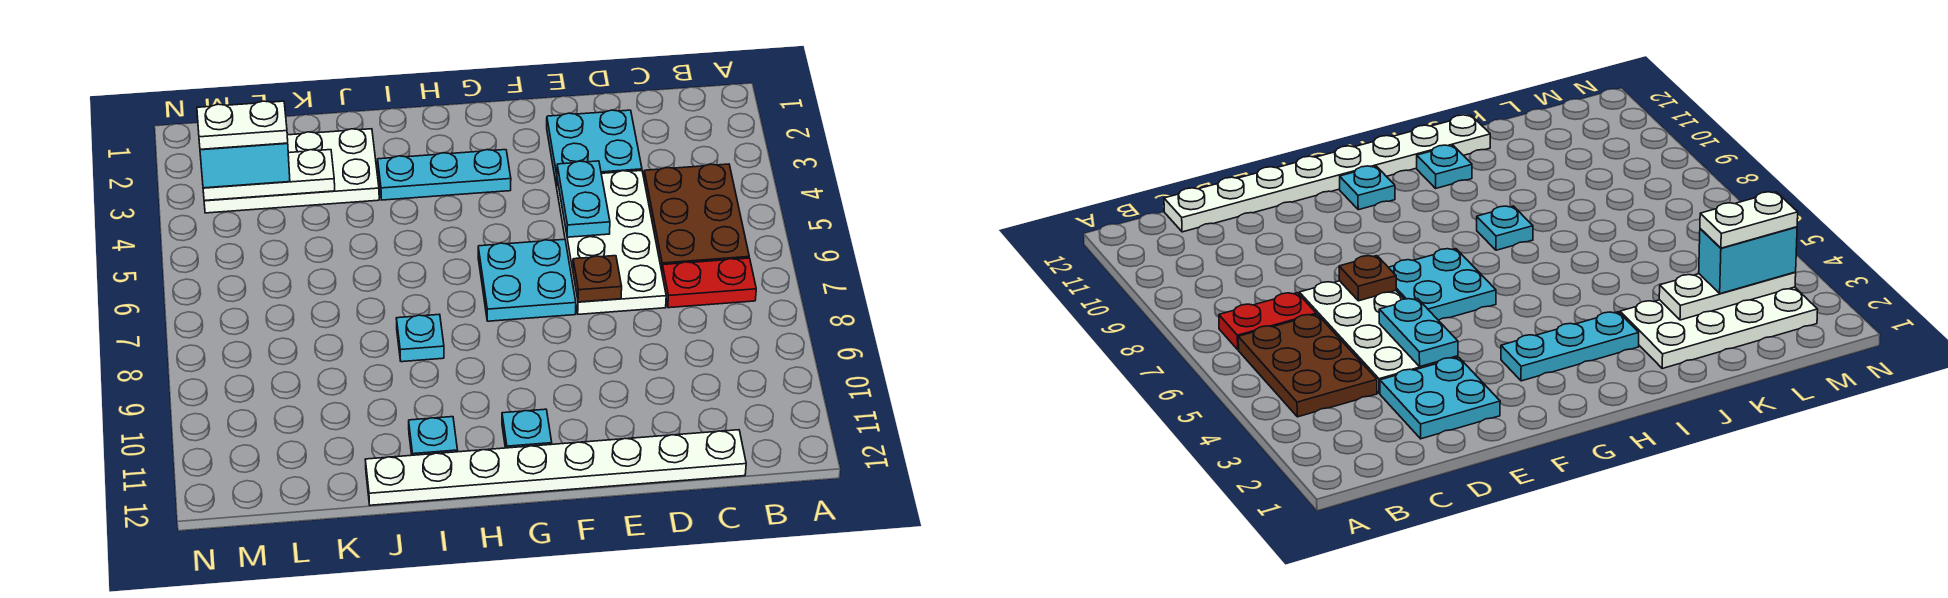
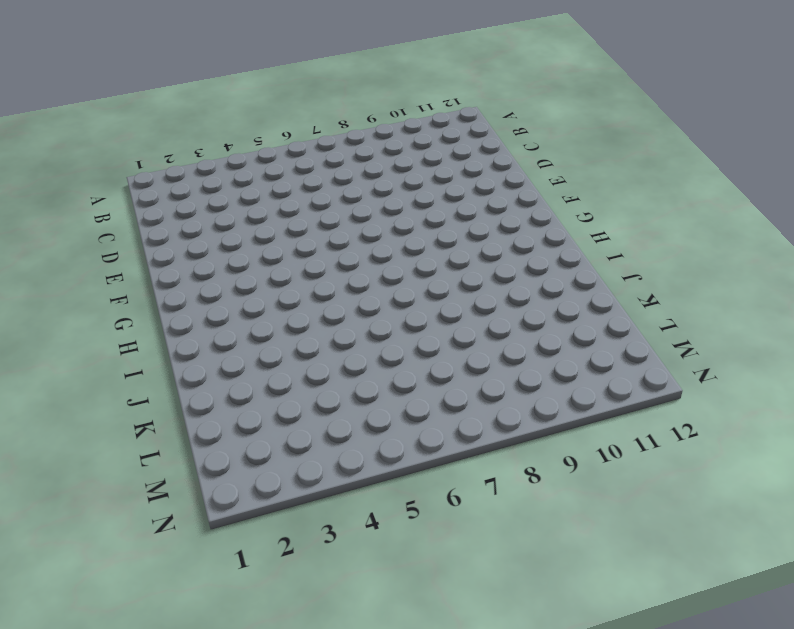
none -> brown 2x3 plate [644,164,749,271]
none -> red 1x2 plate [662,258,756,308]
none -> white 1x8 plate [365,430,746,505]

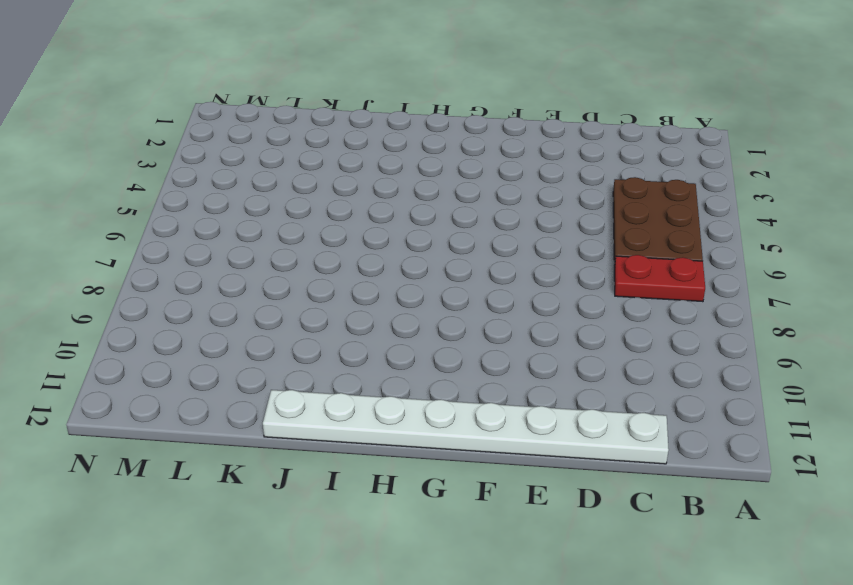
none -> cyan 2x2 plate [547,110,642,187]
none -> white 2x4 plate [557,171,666,314]
none -> cyan 2x2 plate [478,239,576,321]

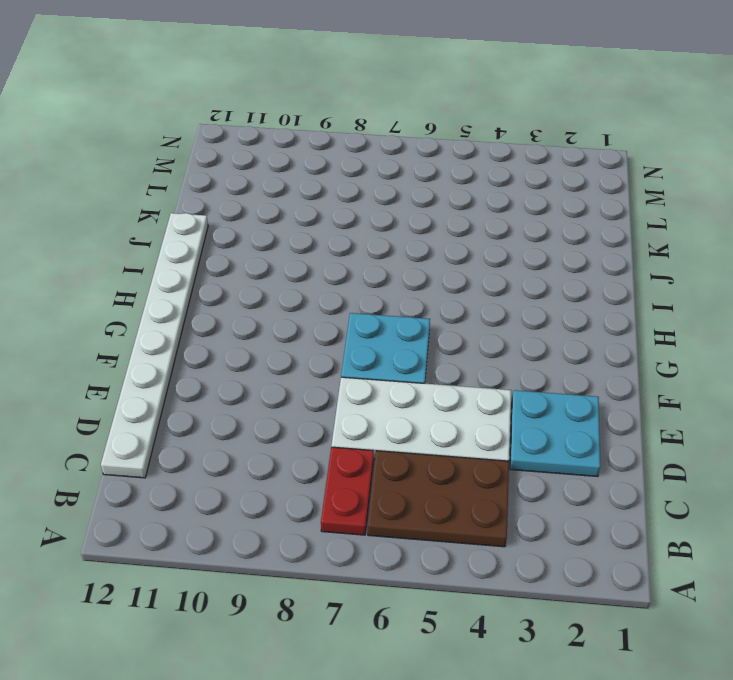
none -> cyan 1x3 plate [378,150,511,200]
none -> cyan 1x1 plate [502,409,552,448]
none -> cyan 1x1 plate [396,314,444,362]

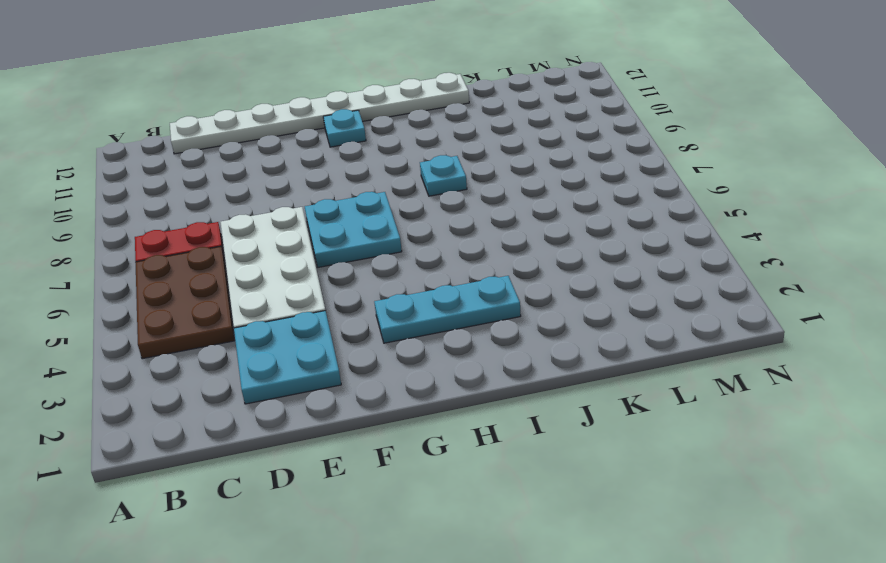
none -> cyan 1x1 plate [409,417,458,455]
none -> white 2x4 plate [204,129,379,213]
none -> cyan 1x2 plate [557,161,610,237]

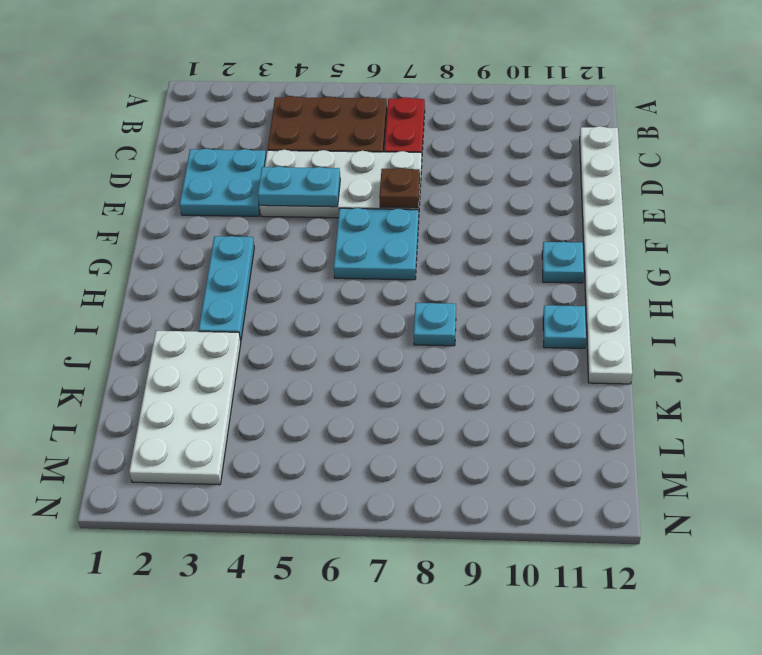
none -> white 1x3 plate [203,150,335,201]
none -> cyan 1x2 brick [200,143,290,188]
none -> white 1x2 plate [197,101,288,149]

